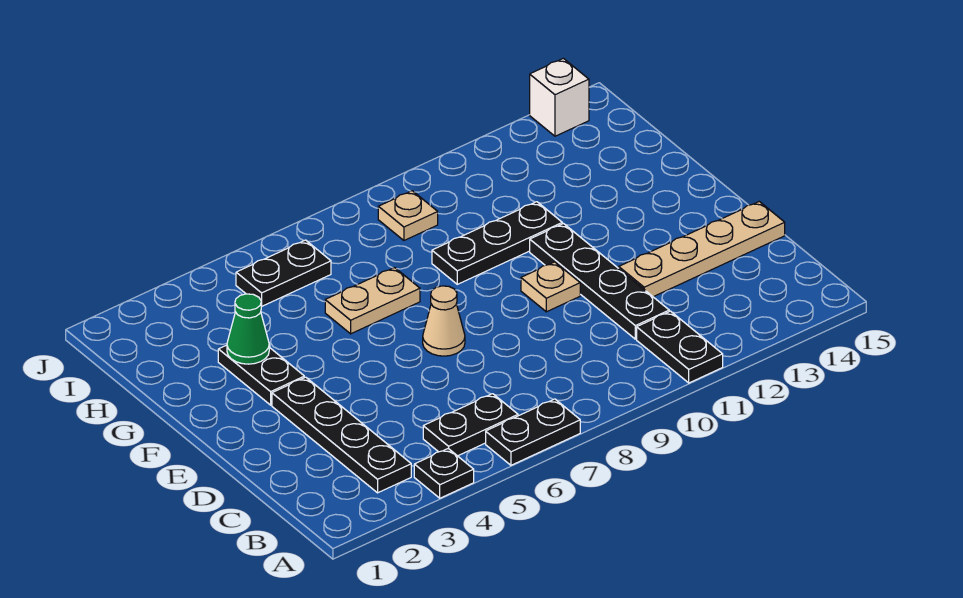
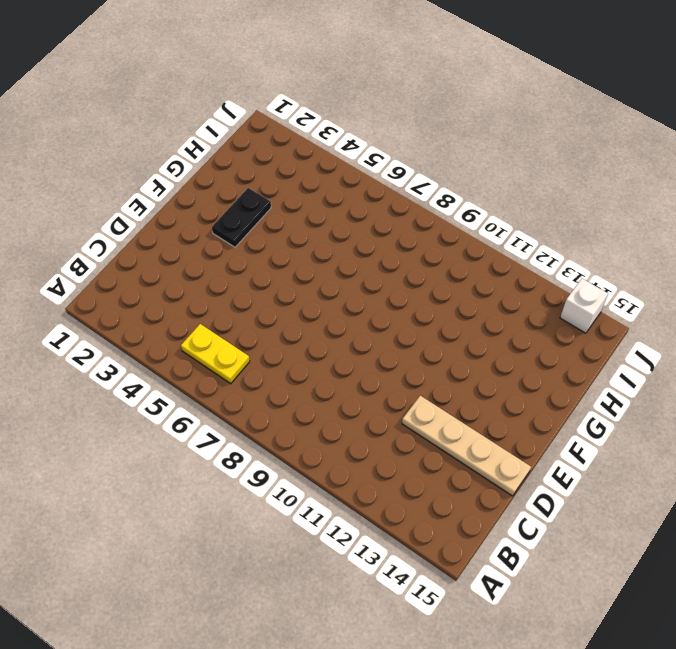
yellow 1x2 plate [181,324,250,384] -> black 1x2 plate [423,394,518,456]
none -> black 1x1 plate [414,449,474,498]
none -> black 1x2 plate [486,399,580,465]
none -> black 1x2 plate [637,311,723,383]

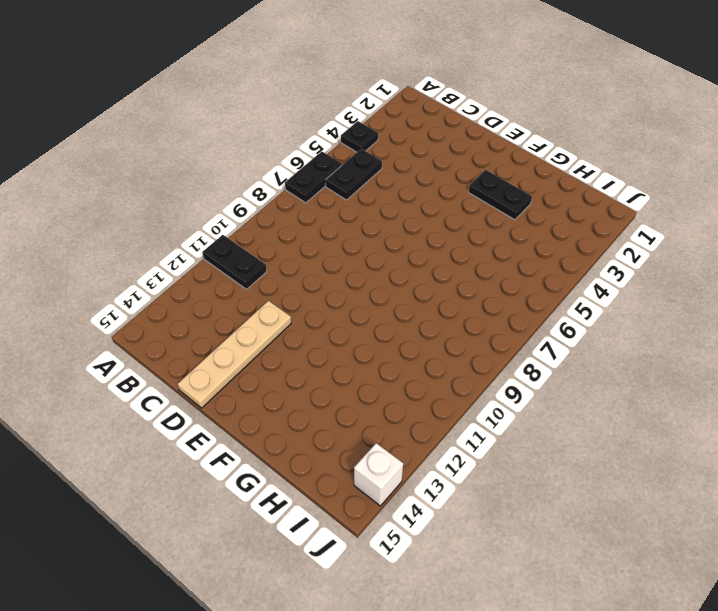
none -> black 1x4 plate [272,377,411,493]
none -> black 1x4 plate [530,224,669,339]
none -> tan 1x1 cone [423,286,465,356]

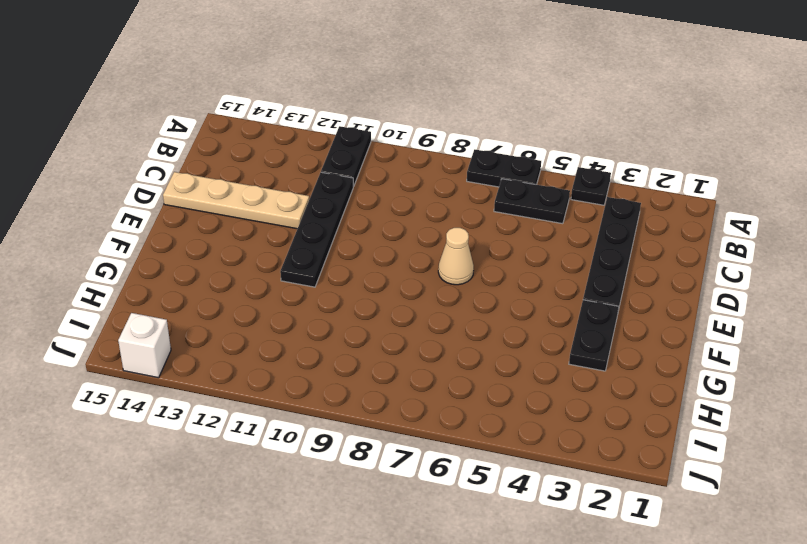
none -> tan 1x1 plate [521,262,580,312]
none -> tan 1x2 plate [325,268,420,334]
none -> black 1x3 plate [432,202,562,284]

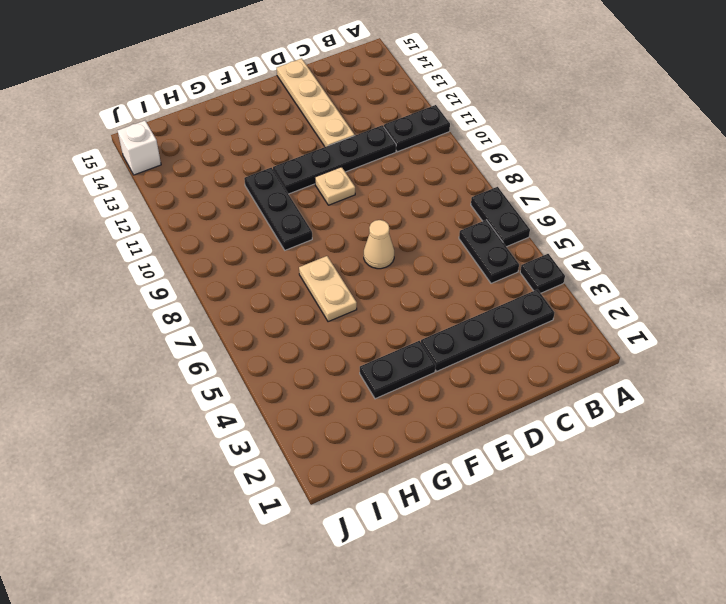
none -> black 1x2 plate [236,240,331,306]
none -> tan 1x1 plate [378,191,438,240]
none -> green 1x1 cone [227,294,269,364]

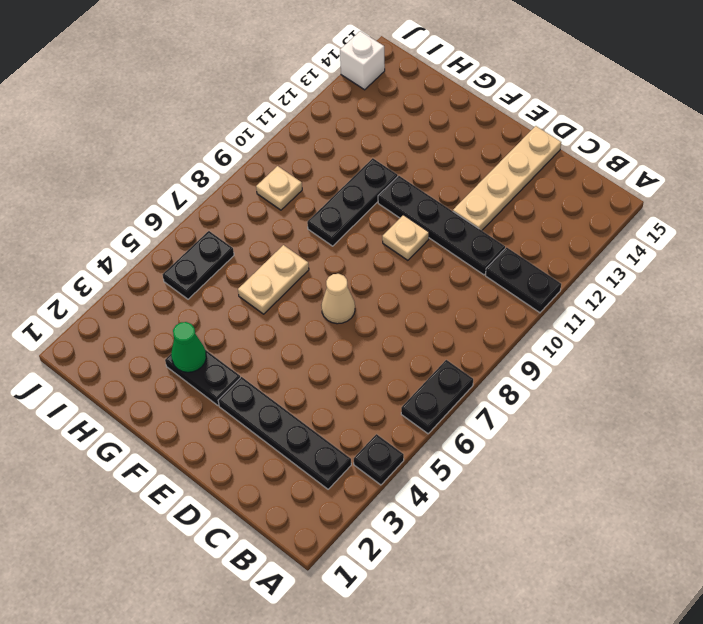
none -> black 1x2 plate [423,394,518,456]

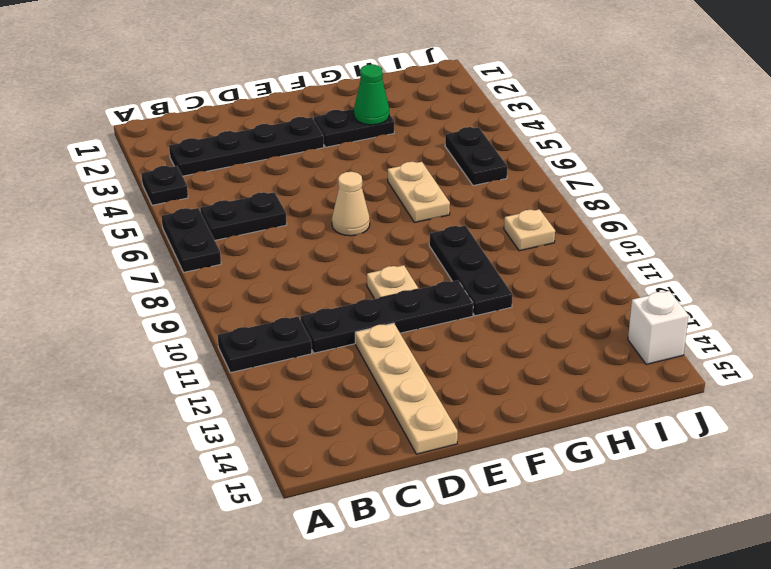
black 1x2 plate [200,192,287,240] -> black 1x2 plate turned to [423,394,518,456]

